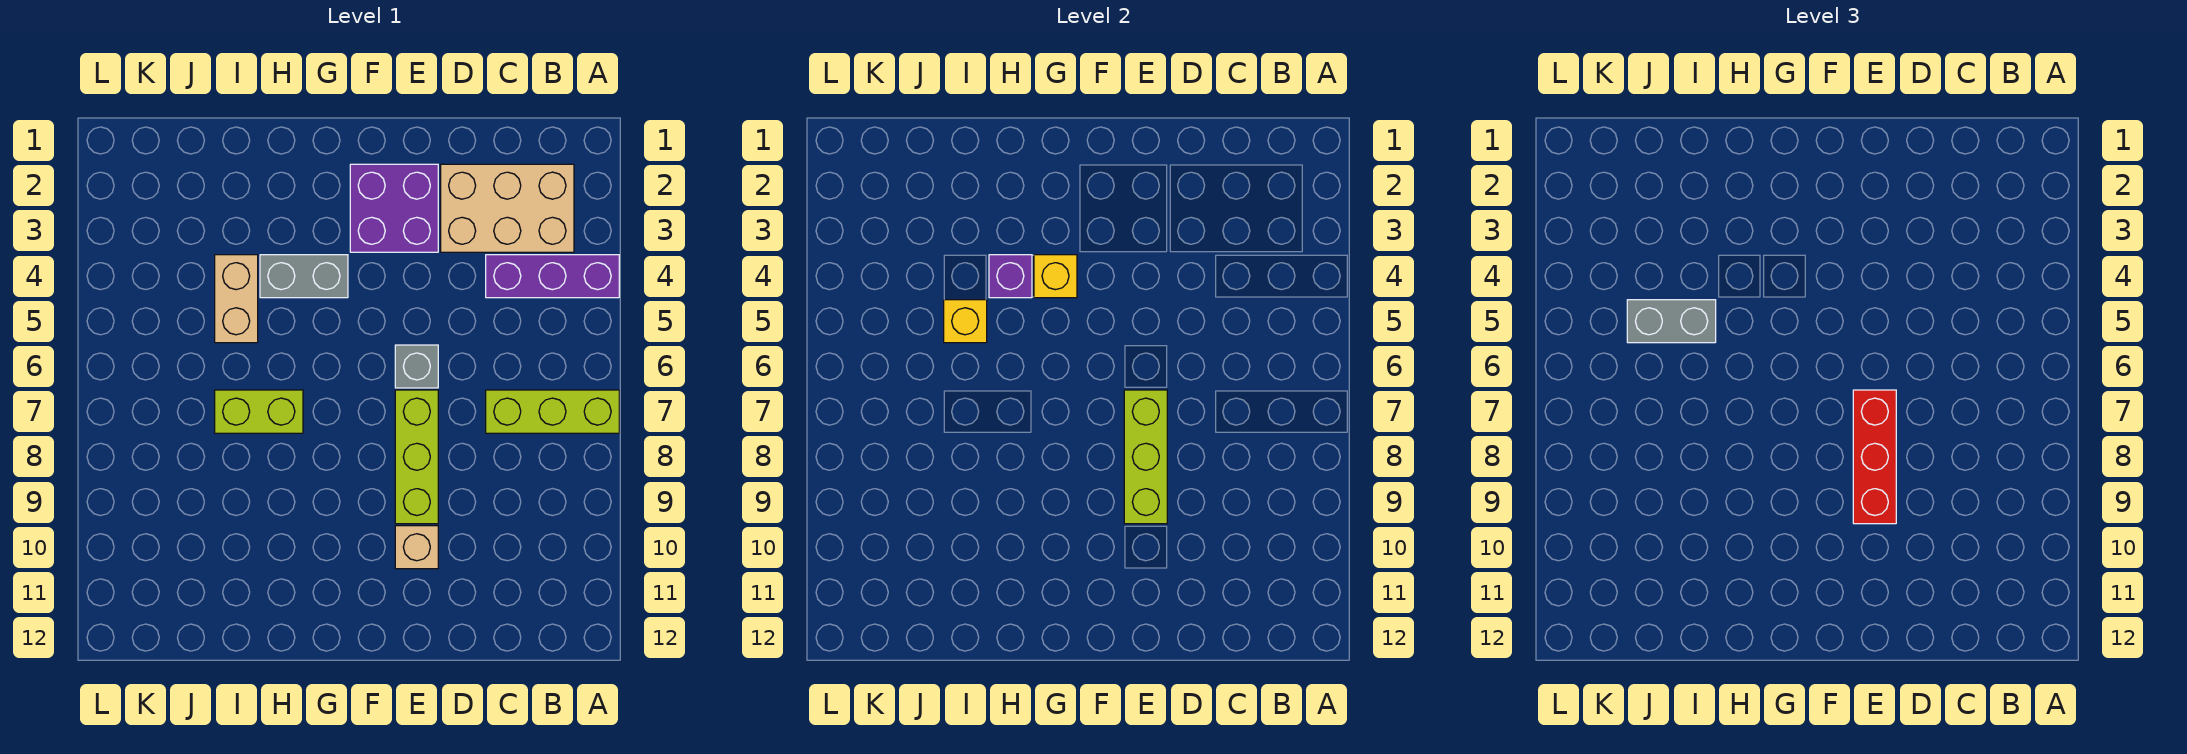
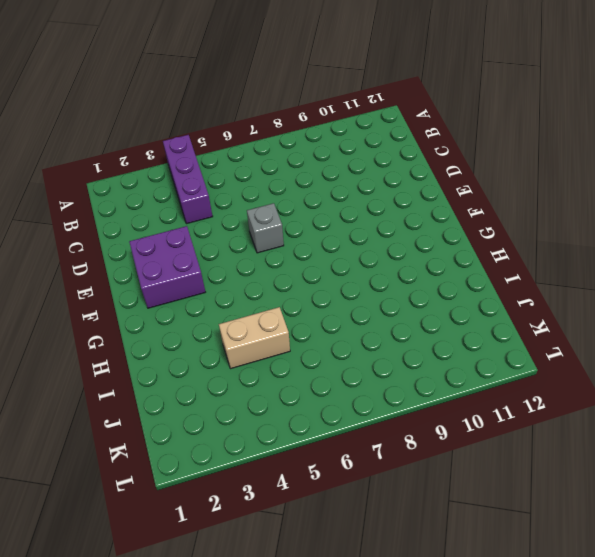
none -> lime 1x3 brick [486,390,619,433]
none -> tan 2x3 brick [441,164,574,252]
none -> lime 1x3 brick [395,390,438,524]

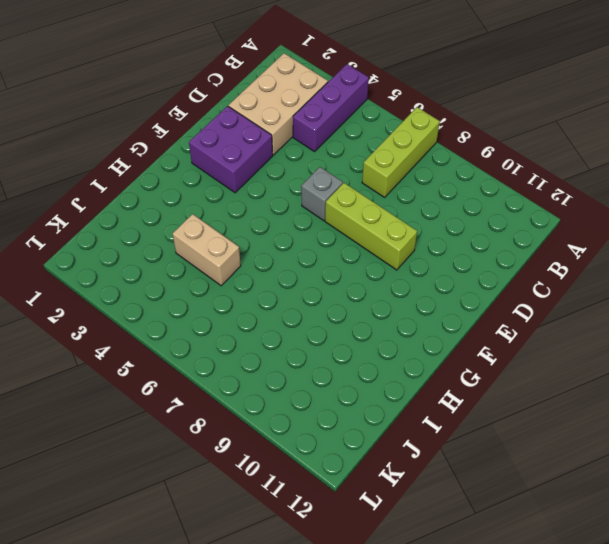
none -> tan 1x1 brick [395,526,438,569]
none -> grey 1x2 brick [260,255,348,298]
none -> lime 1x2 brick [215,390,303,433]

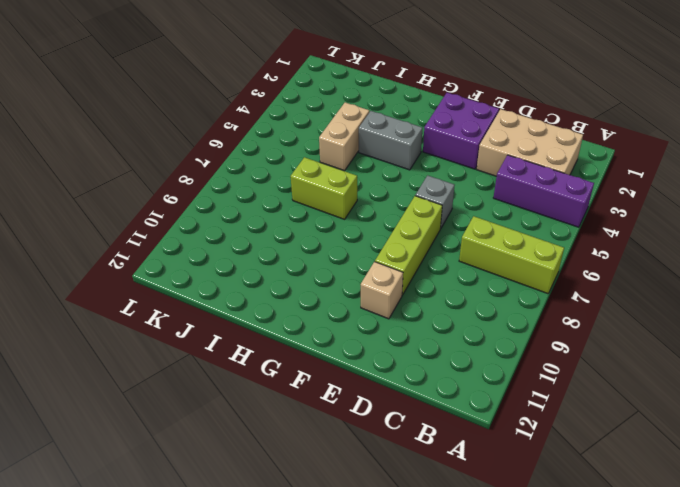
none -> lime 1x3 brick [1124,390,1167,524]
none -> yellow 1x1 brick [1034,255,1077,298]
none -> purple 1x1 brick [989,255,1032,298]

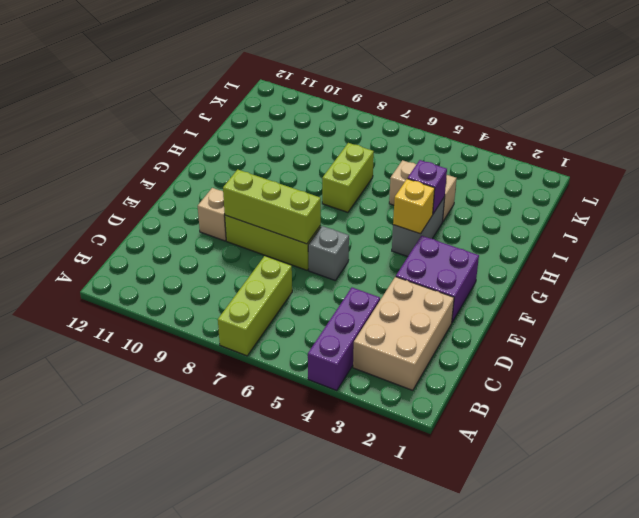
none -> yellow 1x1 brick [944,300,987,343]
none -> red 1x3 brick [1853,390,1896,524]
none -> grey 1x2 brick [1627,300,1716,343]

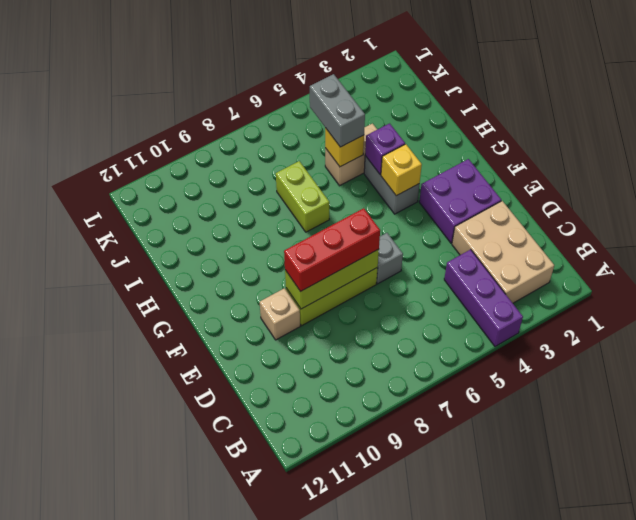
none -> lime 1x3 brick [486,390,619,433]

